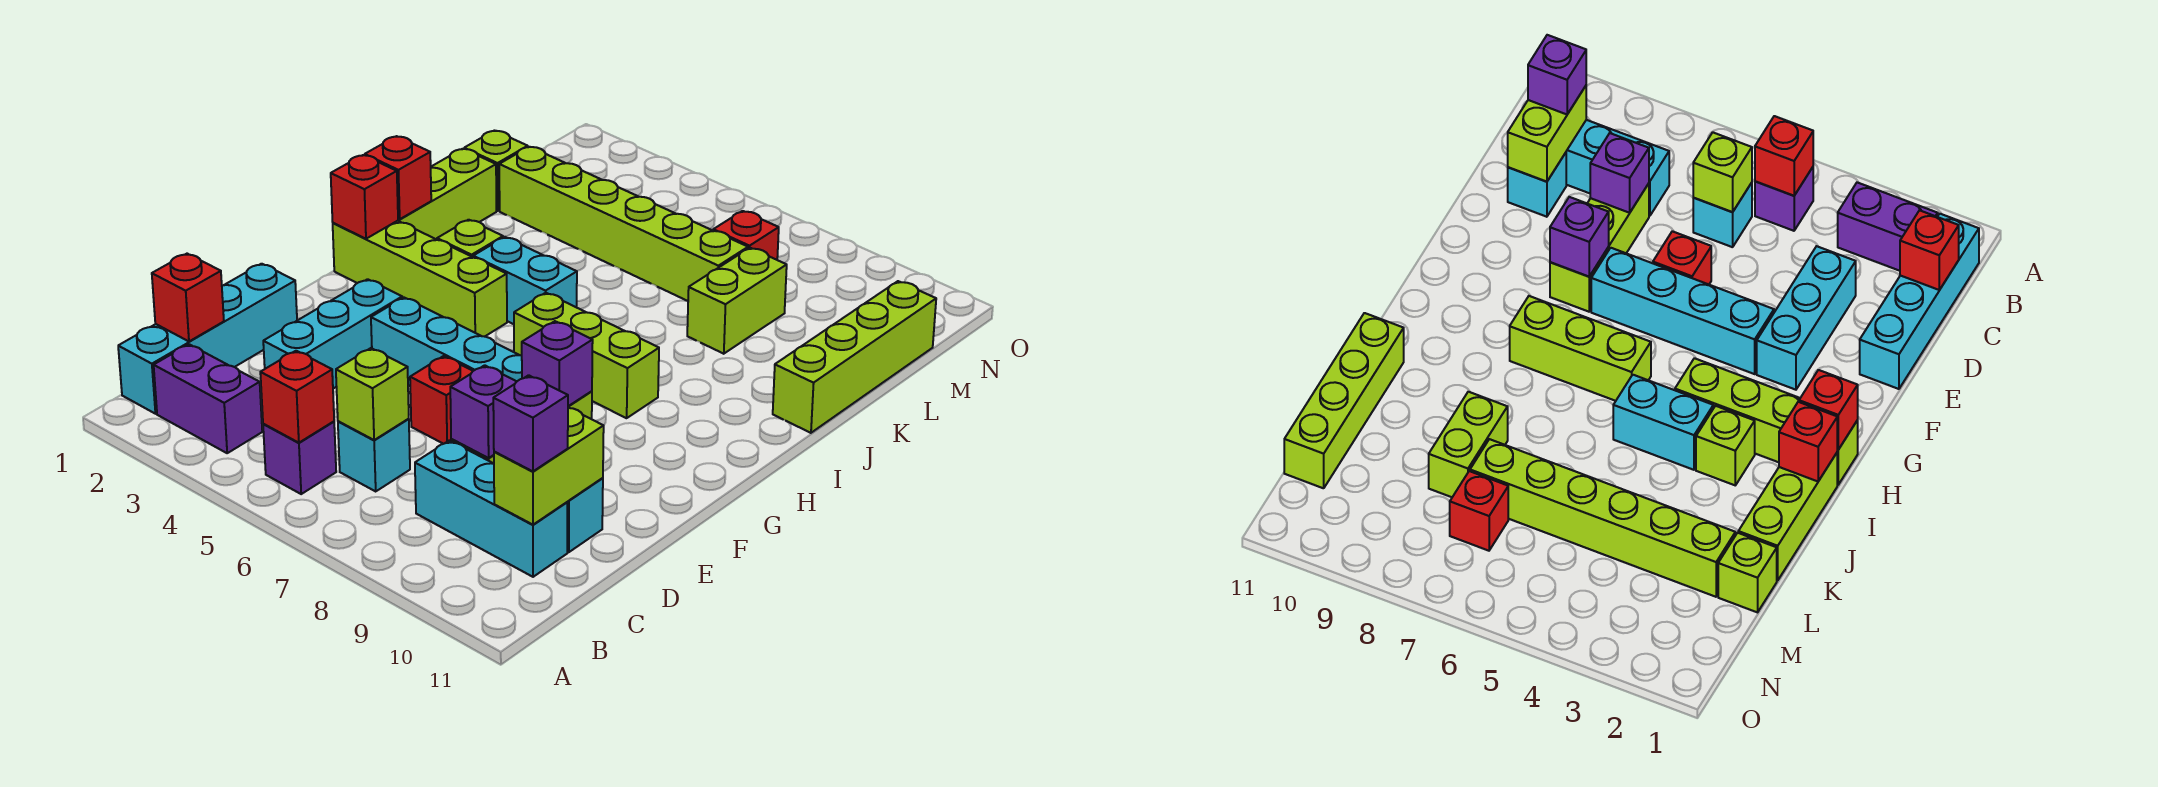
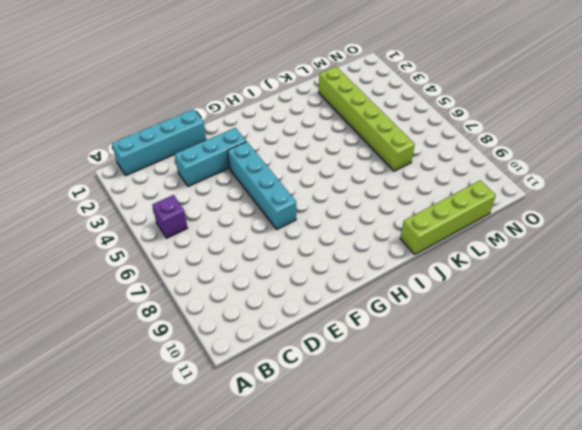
none -> purple 1x2 brick [154,344,262,453]
none -> cyan 1x1 brick [338,419,410,491]
none -> cyan 1x3 brick [415,440,567,577]

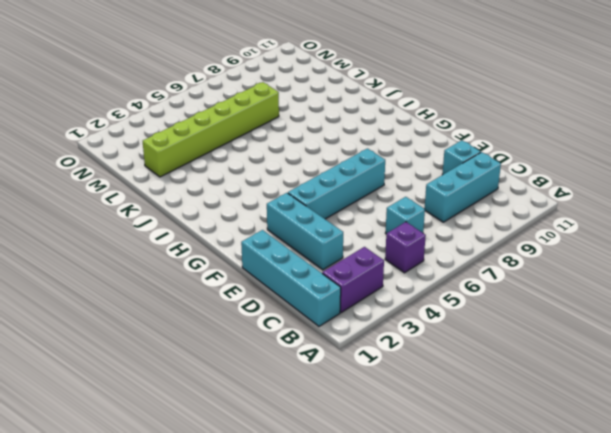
none -> lime 1x3 brick [1550,183,1649,312]
none -> red 1x1 brick [410,356,473,444]
none -> lime 1x4 brick [333,221,507,337]

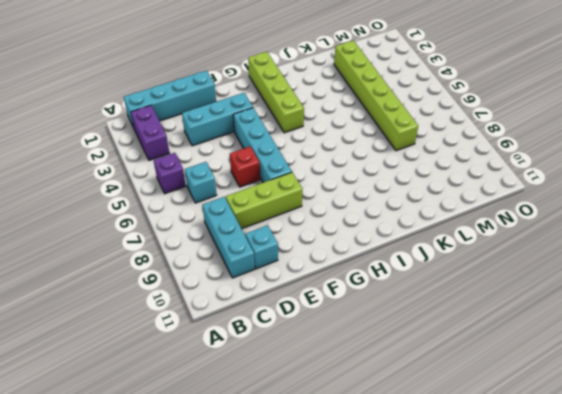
none -> lime 1x3 brick [514,293,659,418]
none -> lime 1x3 brick [398,149,496,240]
none -> lime 1x1 brick [437,220,503,257]

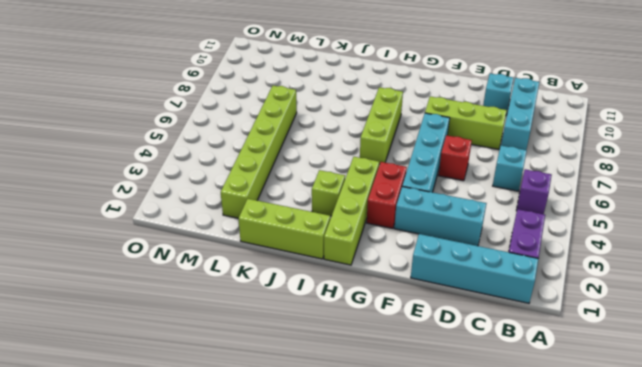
red 1x2 brick [367,162,407,228] -> none
none -> cyan 1x2 brick [473,237,577,324]
none -> lime 1x4 brick [773,281,936,433]
none -> lime 1x2 brick [687,248,787,354]

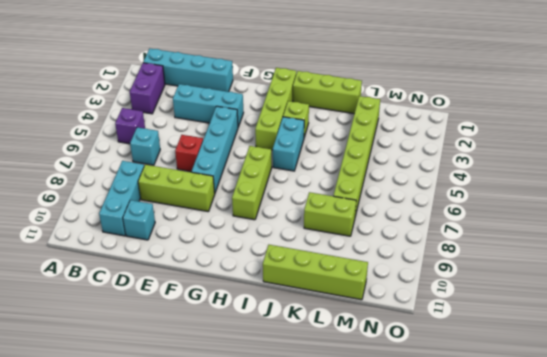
none -> lime 1x1 brick [464,131,528,211]
none -> red 1x1 brick [713,211,779,260]
none -> red 1x1 brick [260,351,334,443]

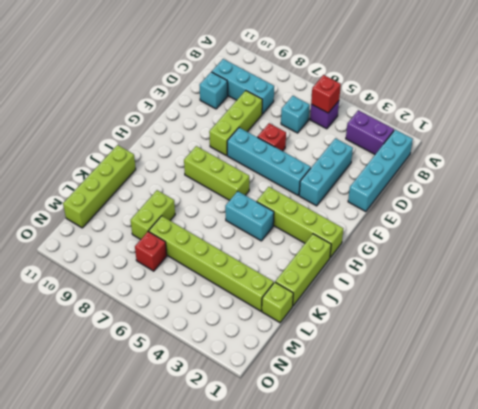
none -> lime 1x1 brick [437,220,503,257]
none -> red 1x1 brick [152,254,224,341]
none -> lime 1x1 brick [336,348,409,440]

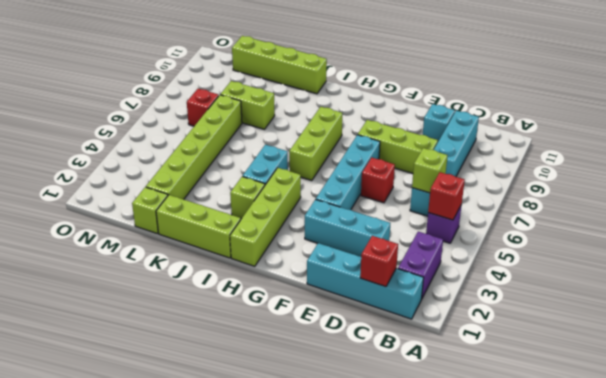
none -> lime 1x2 brick [494,408,604,525]
none -> purple 1x1 brick [450,365,516,458]
none -> purple 1x1 brick [522,321,593,406]

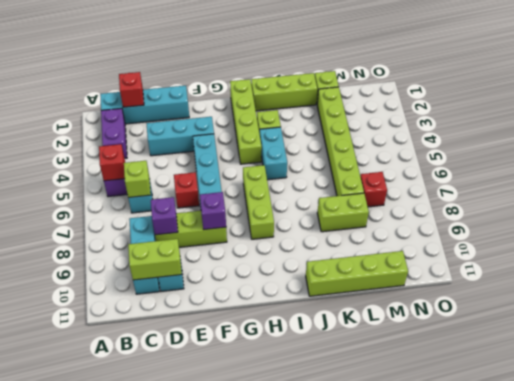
none -> red 1x1 brick [331,155,398,239]
none -> red 1x1 brick [365,136,431,219]
none -> purple 1x1 brick [493,375,568,471]

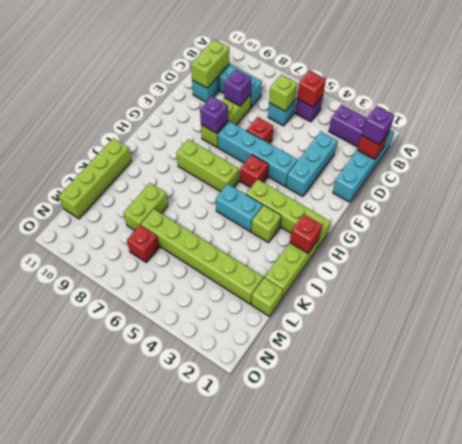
purple 1x1 brick [362,106,395,145] -> purple 1x1 brick moved to [493,375,568,471]
red 1x1 brick [240,155,268,188] -> red 1x1 brick moved to [331,155,398,239]

